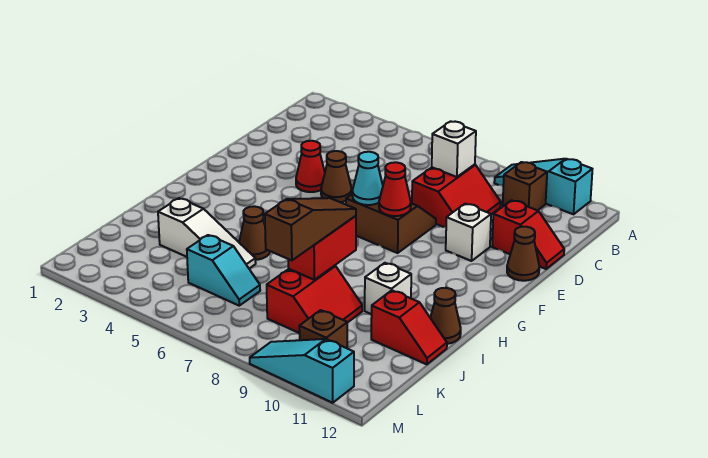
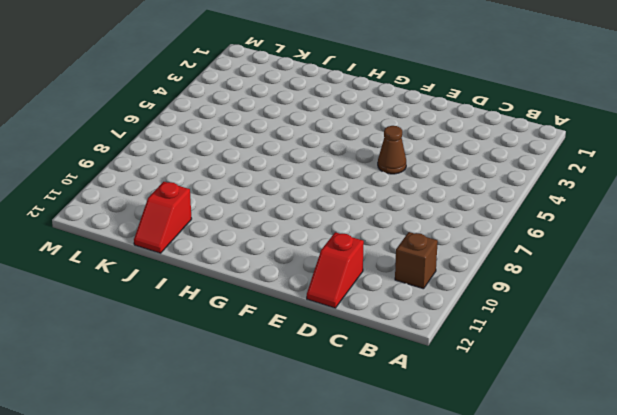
none -> cyan 1x3 slope [494,159,592,214]
none -> red 2x2 slope [412,164,501,227]
none -> red 1x1 cone [296,141,325,192]

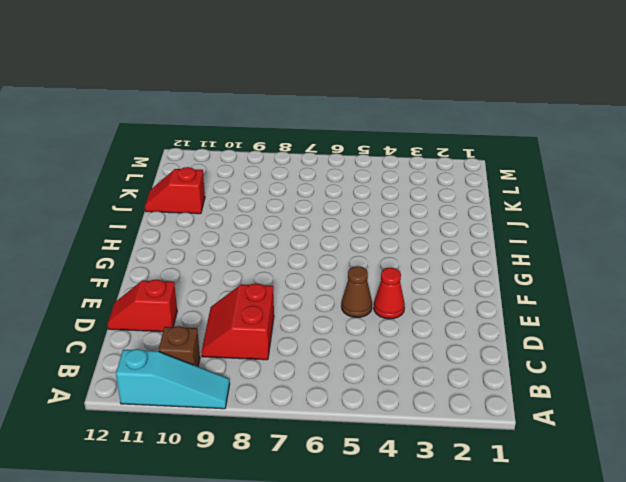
none -> brown 2x2 slope [346,195,436,253]
none -> white 1x1 brick [446,204,491,261]
none -> brown 1x1 cone [507,227,539,281]

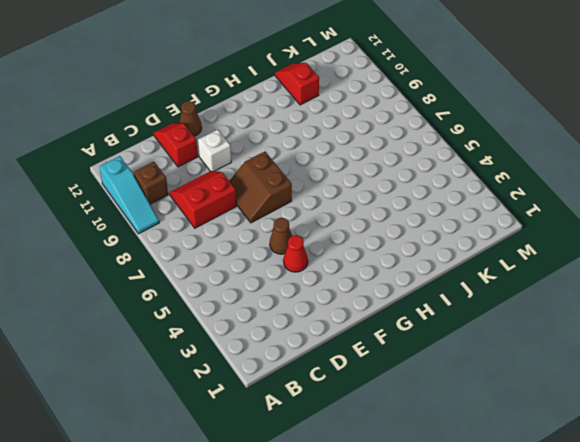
none -> brown 1x1 cone [239,206,270,260]
none -> white 1x1 brick [365,263,411,314]
none -> brown 1x1 cone [430,288,461,344]

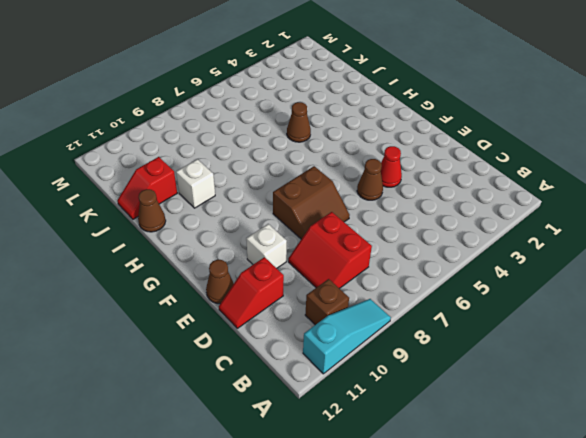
none -> white 1x3 slope [158,198,256,268]
none -> red 2x2 slope [267,266,362,333]
none -> cyan 1x2 slope [187,235,260,306]

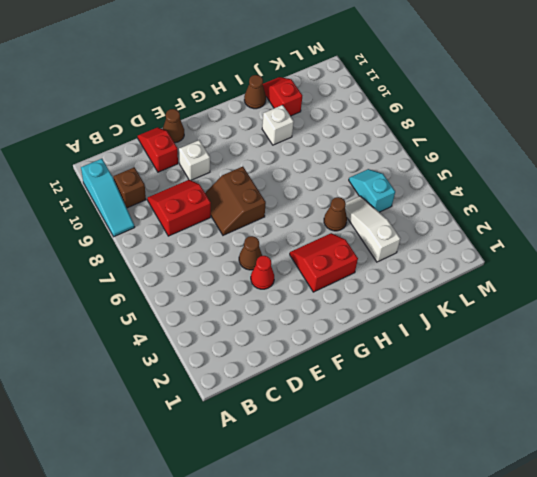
red 2x2 slope [290,233,358,292] -> red 2x2 slope moved to [267,266,362,333]
none -> brown 1x1 brick [299,310,347,348]
none -> cyan 1x3 slope [250,339,354,403]
none -> white 1x1 brick [432,122,476,177]

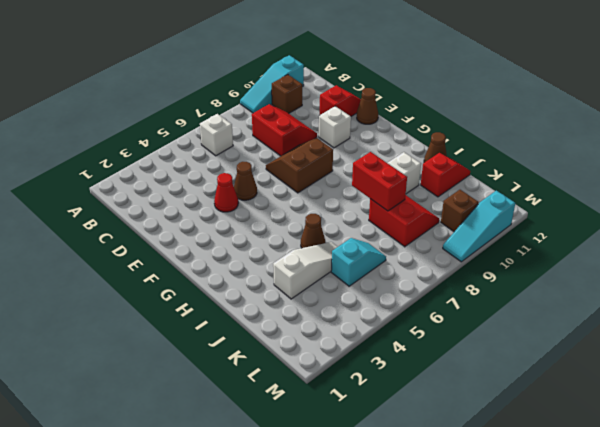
white 1x1 brick [200,114,233,156] -> white 1x1 brick moved to [432,122,476,177]
none -> cyan 1x1 cone [352,152,383,205]
none -> red 1x1 cone [379,162,411,216]
none -> brown 1x3 slope [265,198,356,260]

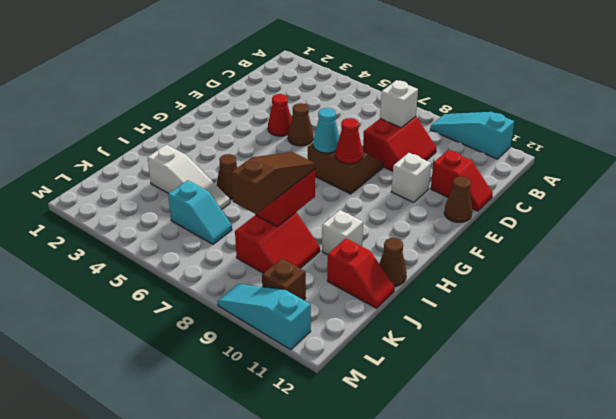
none -> brown 1x1 brick [503,162,547,211]

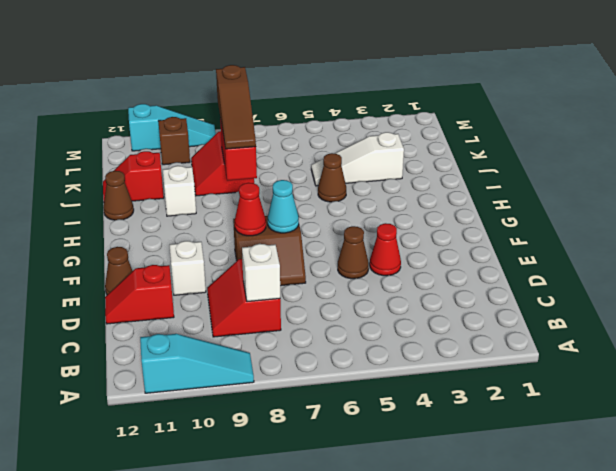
none -> brown 1x1 brick [503,162,547,211]
none -> cyan 1x2 slope [187,235,260,306]

